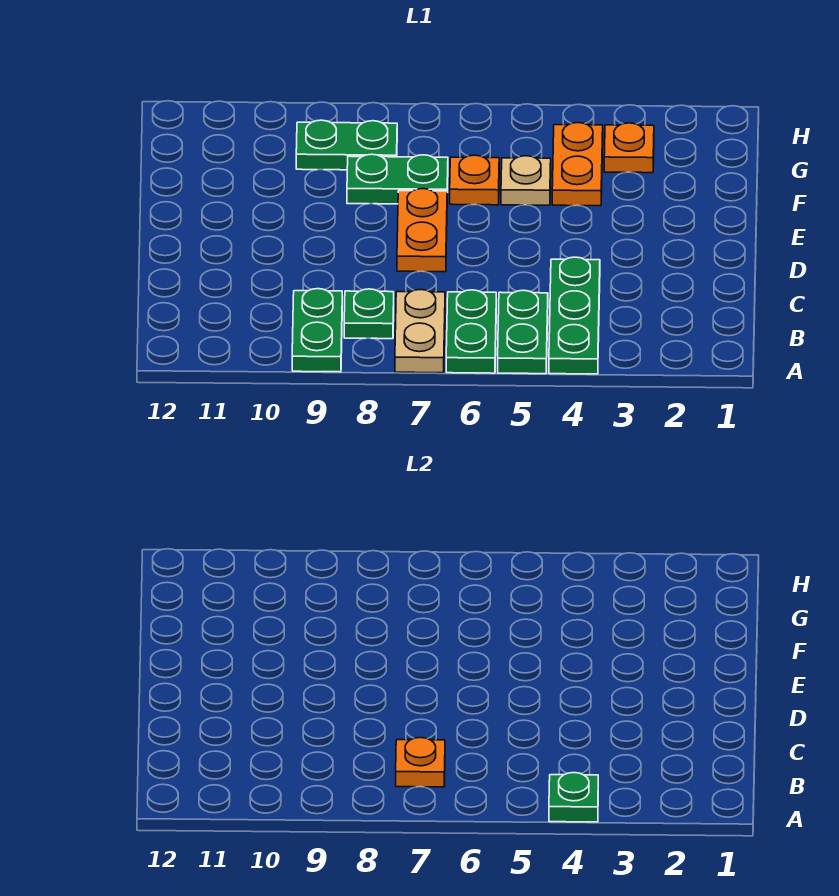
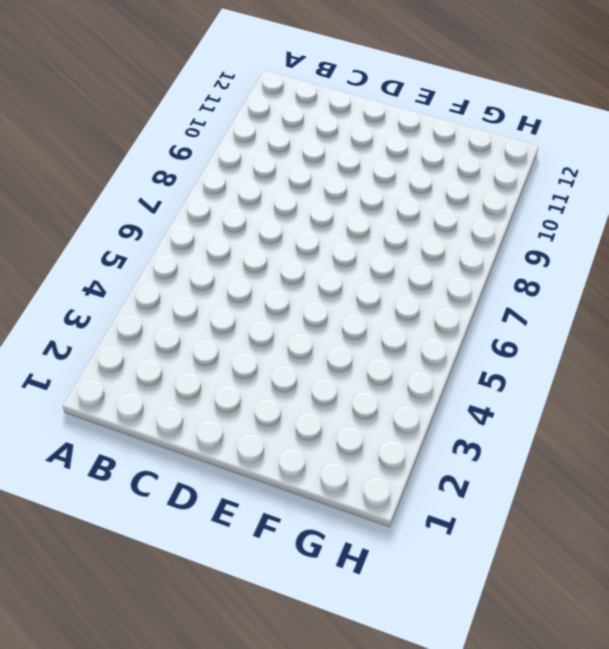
none -> green 1x3 plate [549,257,600,374]
none -> green 1x2 plate [498,290,548,374]
none -> green 1x2 plate [446,290,496,373]

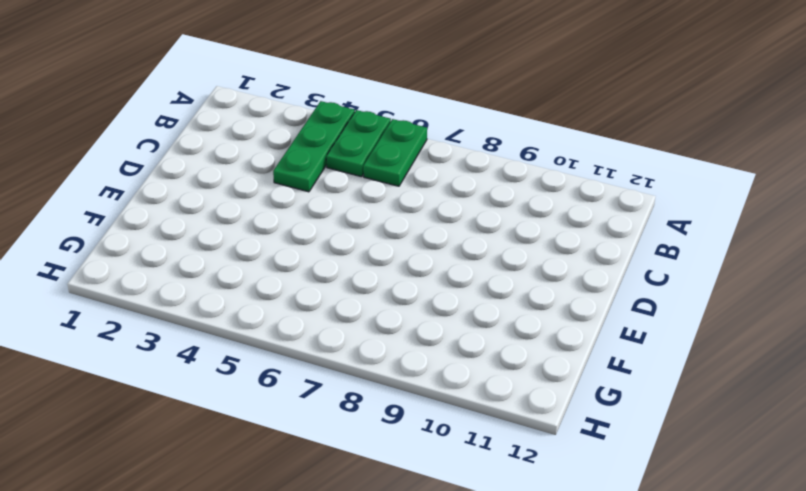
none -> tan 1x2 plate [395,290,445,373]
none -> green 1x2 plate [292,289,342,372]
none -> green 1x1 plate [344,289,394,339]

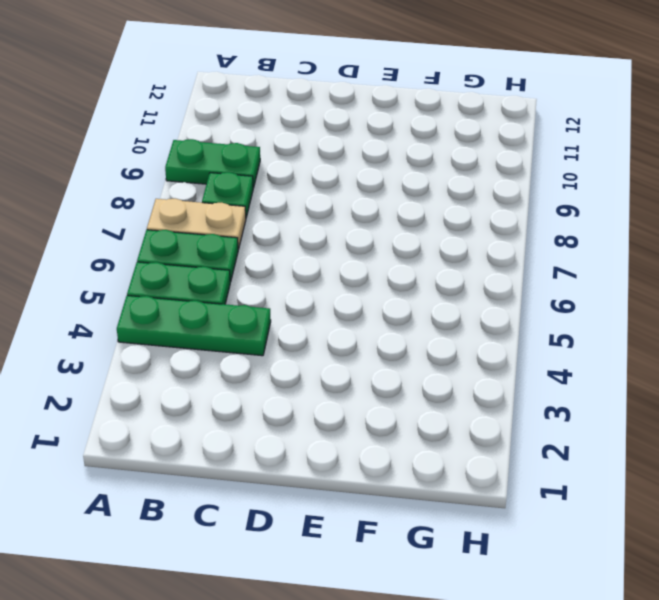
none -> orange 1x2 plate [397,189,447,272]
none -> orange 1x2 plate [552,123,603,206]
none -> tan 1x1 plate [501,156,551,205]

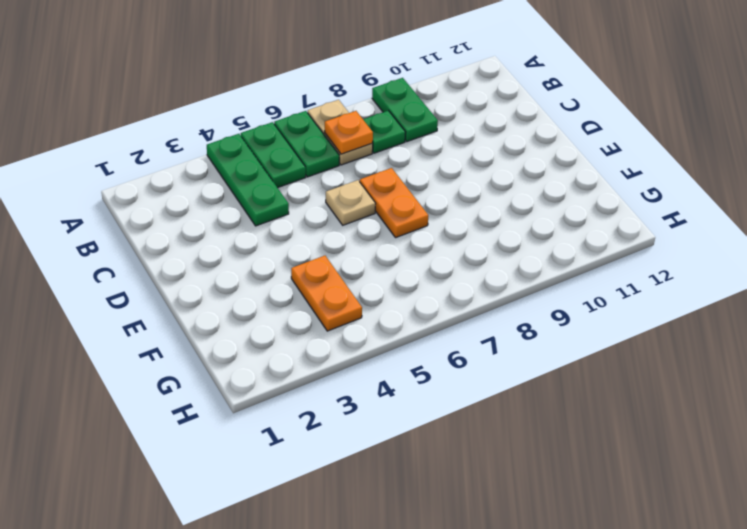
tan 1x1 plate [326,180,376,225] -> tan 1x1 plate moved to [501,156,551,205]
none -> orange 1x1 plate [450,155,499,205]
none -> green 1x2 plate [347,154,448,204]
none -> orange 1x1 plate [604,123,654,173]

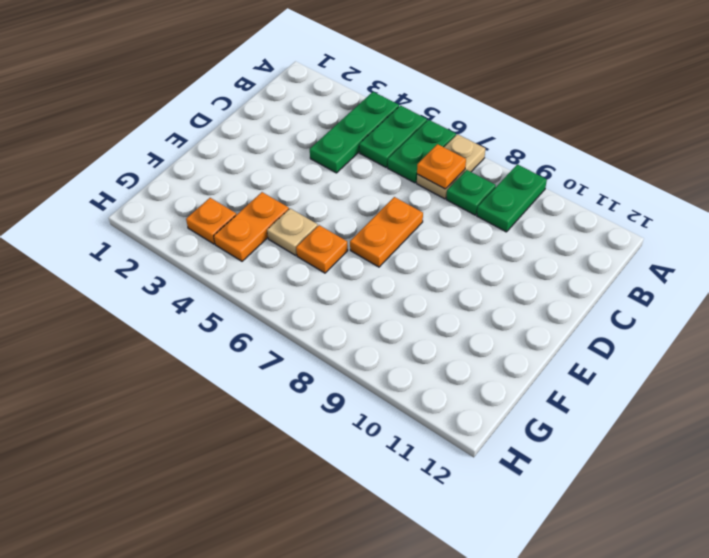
none -> green 1x2 plate [347,154,448,204]
none -> green 1x2 plate [296,120,397,170]
none -> green 1x1 plate [549,773,598,822]

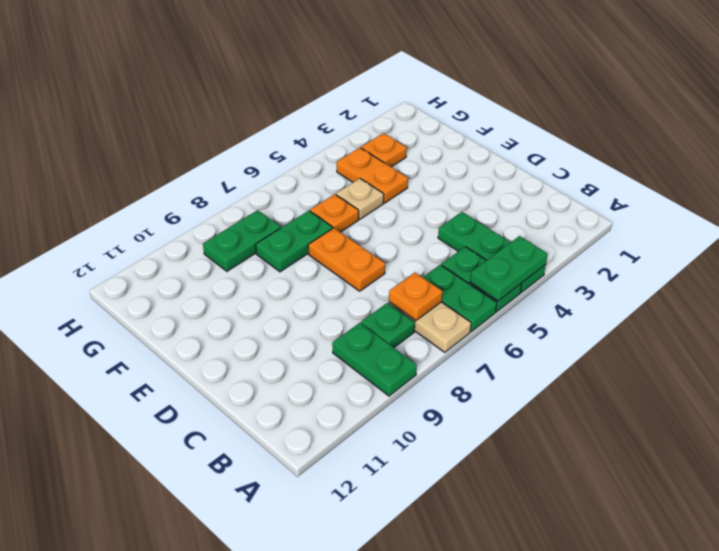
green 1x2 plate [470,236,548,301] -> green 1x1 plate [549,773,598,822]

